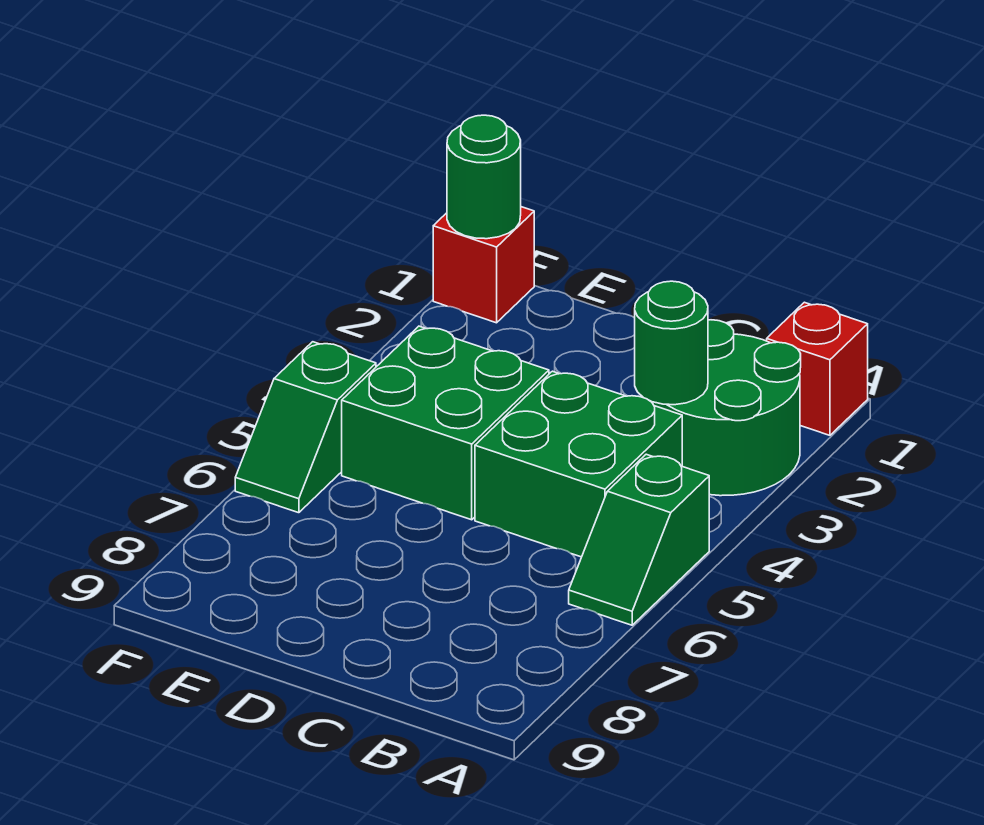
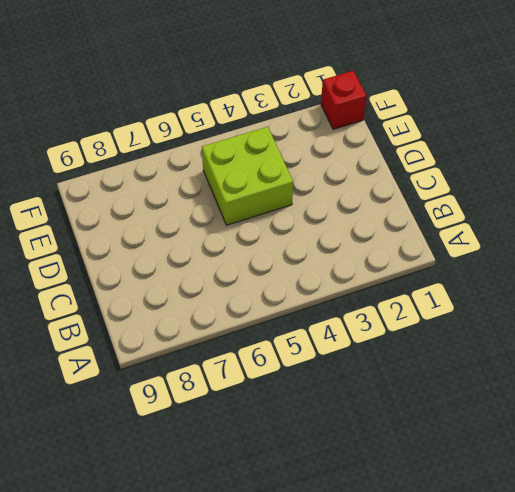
lime 2x2 brick [202,127,293,225] -> green 2x2 brick [342,326,549,520]
none -> red 1x1 brick [767,302,868,435]
none -> green 2x2 round brick [651,320,801,496]

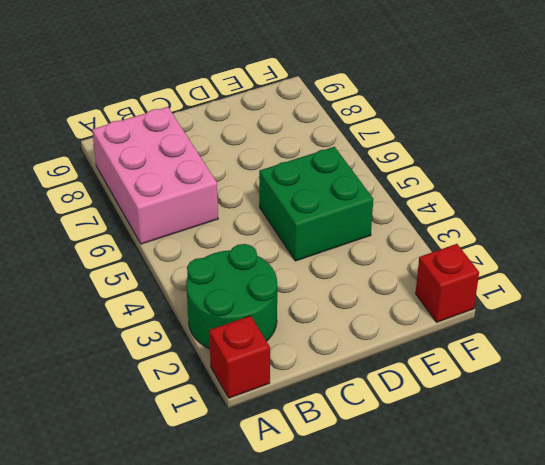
pink 2x3 brick [92,107,218,244] -> green 1x2 slope [569,454,709,625]
none -> green 2x2 brick [475,371,682,557]
none -> green 1x2 slope [235,342,376,513]

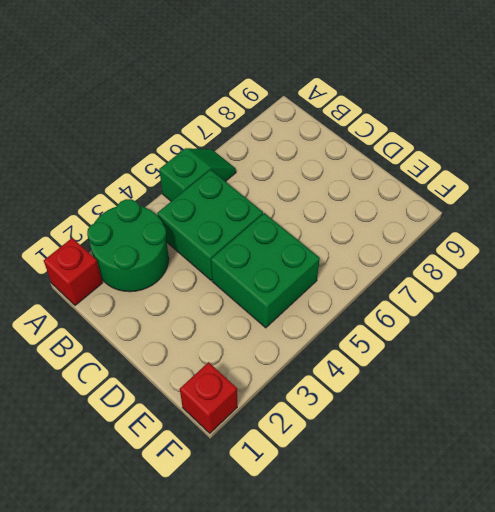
none -> green 1x2 slope [235,342,376,513]
none -> green 1x1 round brick [635,281,708,405]

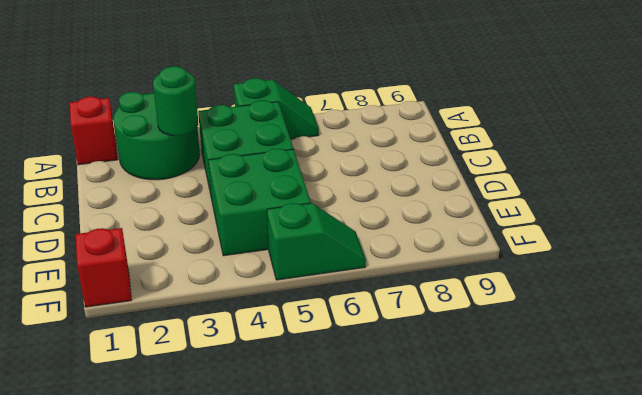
none -> green 1x1 round brick [447,115,521,239]

